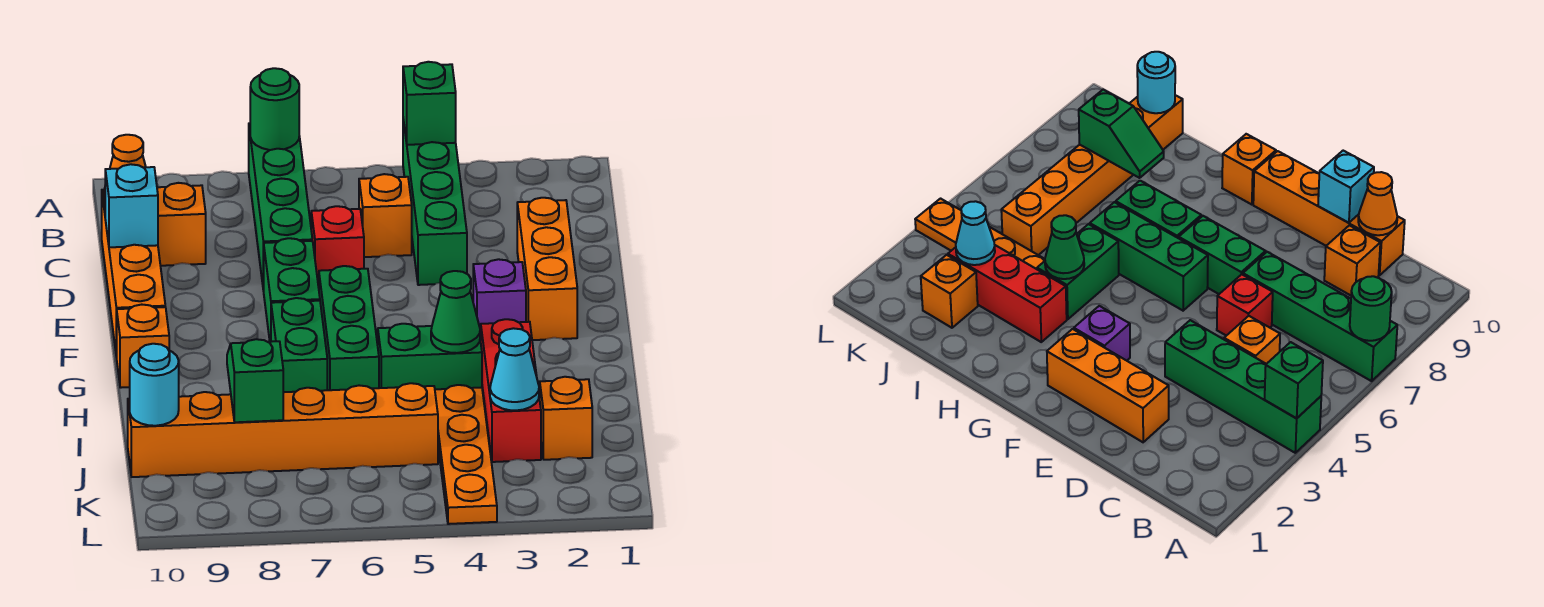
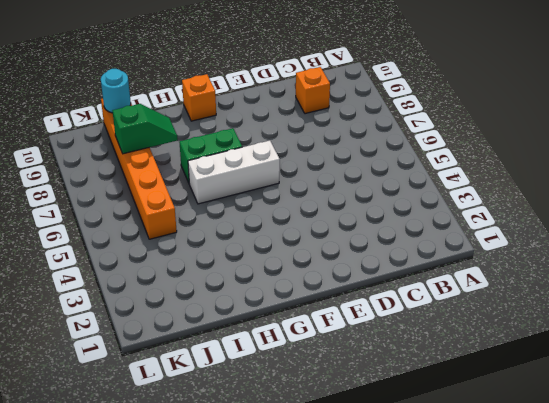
white 1x3 brick [188,141,280,204] -> green 1x3 brick [319,266,379,390]
none -> green 1x4 brick [403,120,467,285]
none -> green 1x4 brick [249,123,312,291]
none -> orange 1x1 brick [359,174,412,257]

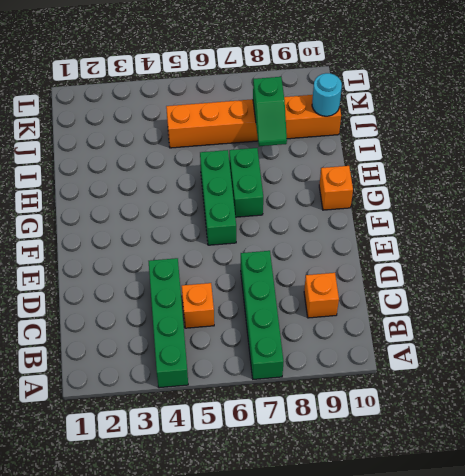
none -> orange 1x4 brick [102,190,165,357]
none -> orange 1x3 brick [517,198,577,340]
none -> red 1x1 brick [311,206,364,288]

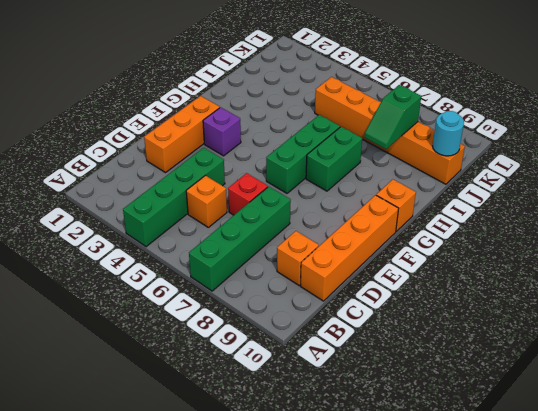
none -> green 1x2 brick [264,238,320,342]
none -> red 1x3 brick [481,319,541,462]
none -> green 1x2 brick [378,324,482,389]

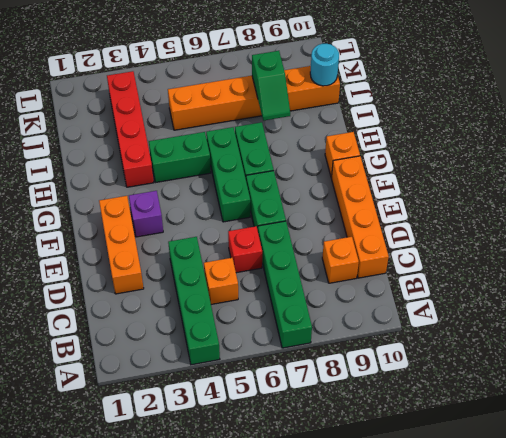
red 1x4 brick [107,71,154,187] -> red 1x3 brick [481,319,541,462]
none -> orange 1x4 plate [435,385,497,524]
none -> orange 1x1 brick [540,377,592,460]
none -> green 1x1 brick [403,62,456,145]

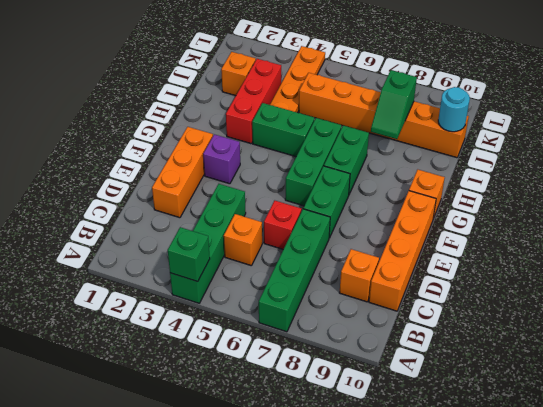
none -> green 1x1 round brick [250,68,299,150]
none -> orange 1x1 cone [103,135,146,206]
none -> cyan 1x1 brick [105,164,158,247]

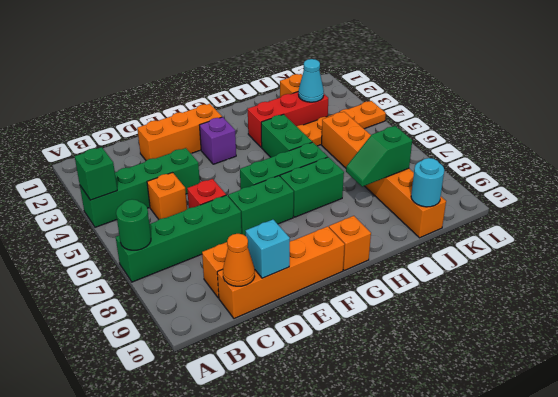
none -> green 1x1 cone [431,271,480,353]

